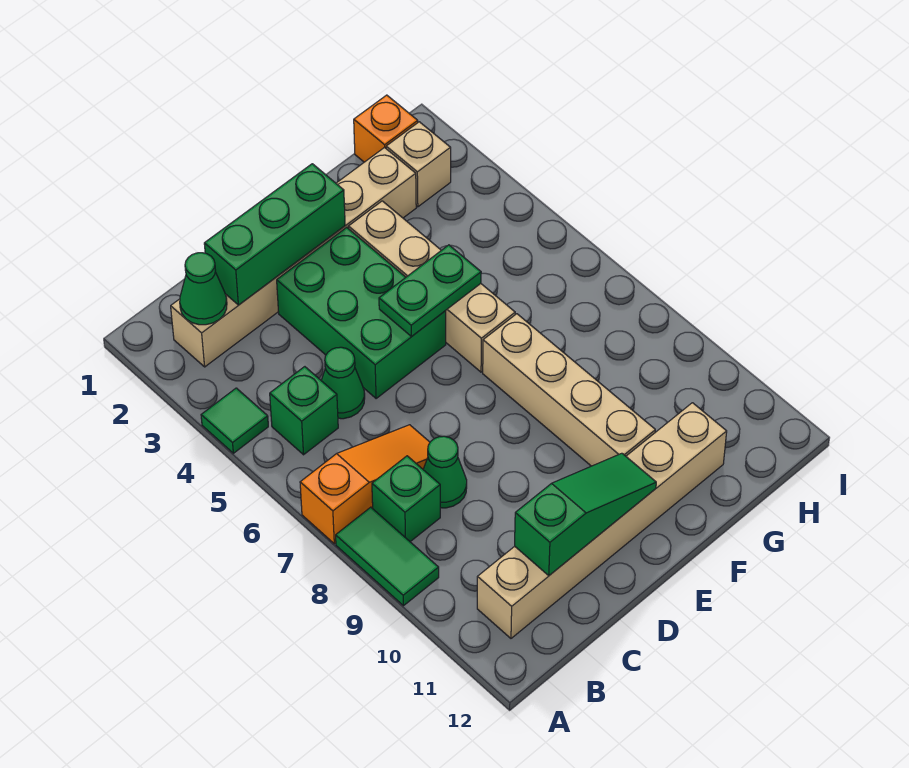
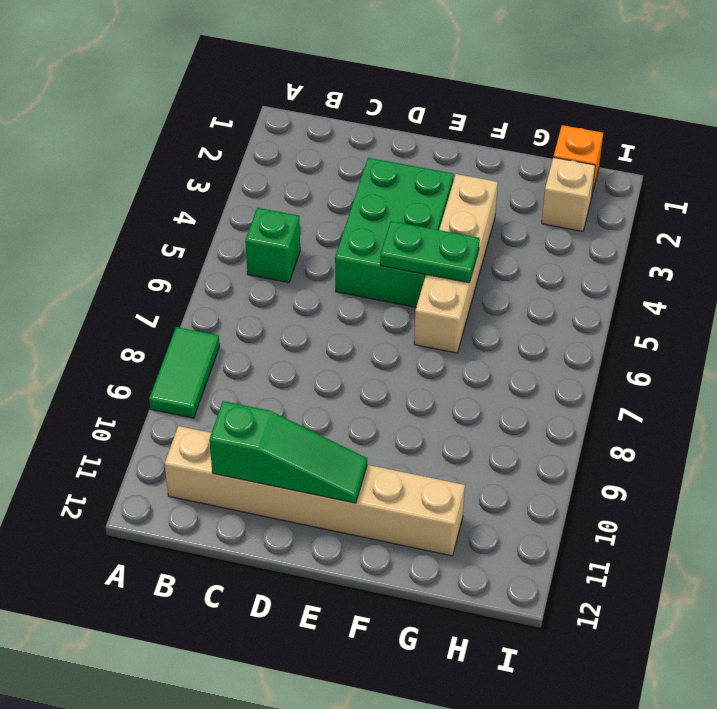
none -> green 1x1 tile [201,388,268,453]
none -> orange 1x3 slope [300,425,430,544]
none -> tan 1x6 brick [171,147,416,367]

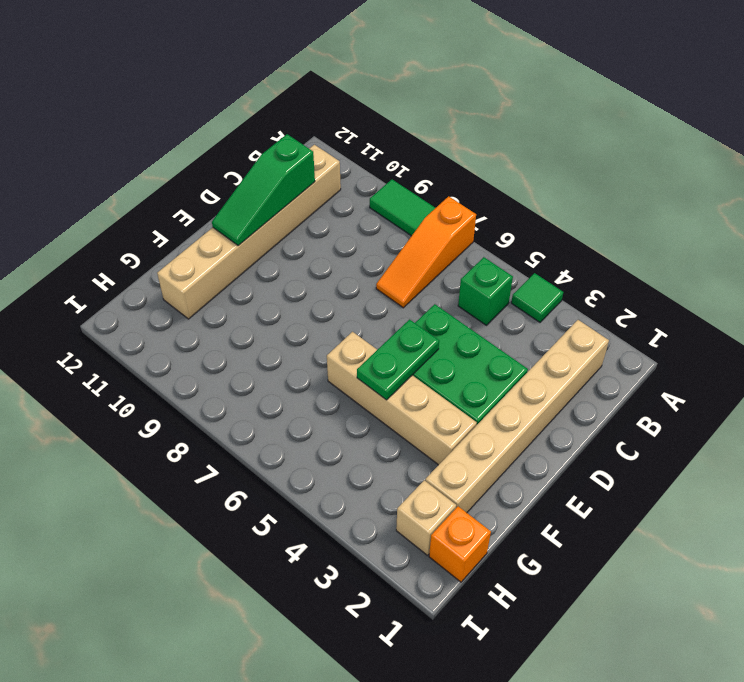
none -> green 1x1 brick [372,456,440,542]
none -> green 1x1 cone [321,347,365,419]
none -> green 1x1 cone [423,436,467,508]

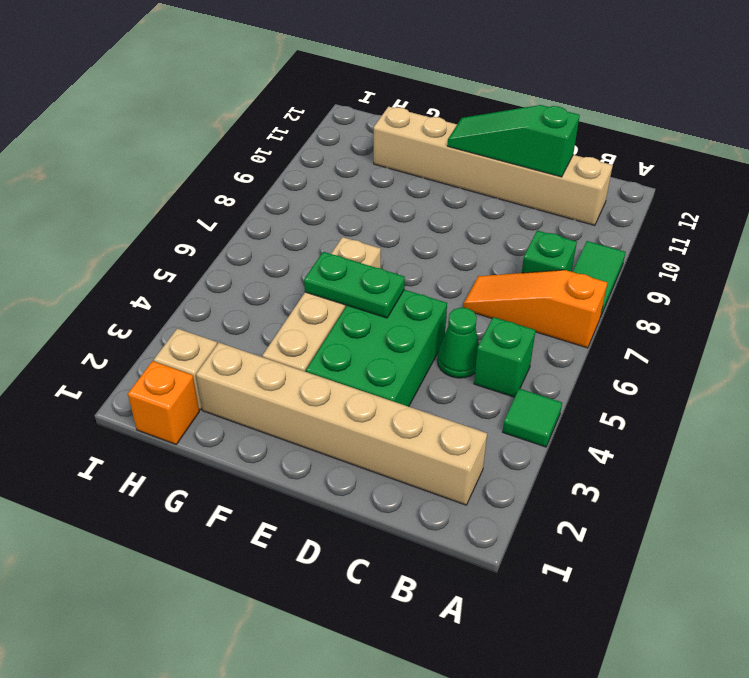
none -> green 1x1 cone [423,436,467,508]
none -> tan 1x4 brick [483,314,655,466]
none -> green 1x1 cone [180,253,227,325]

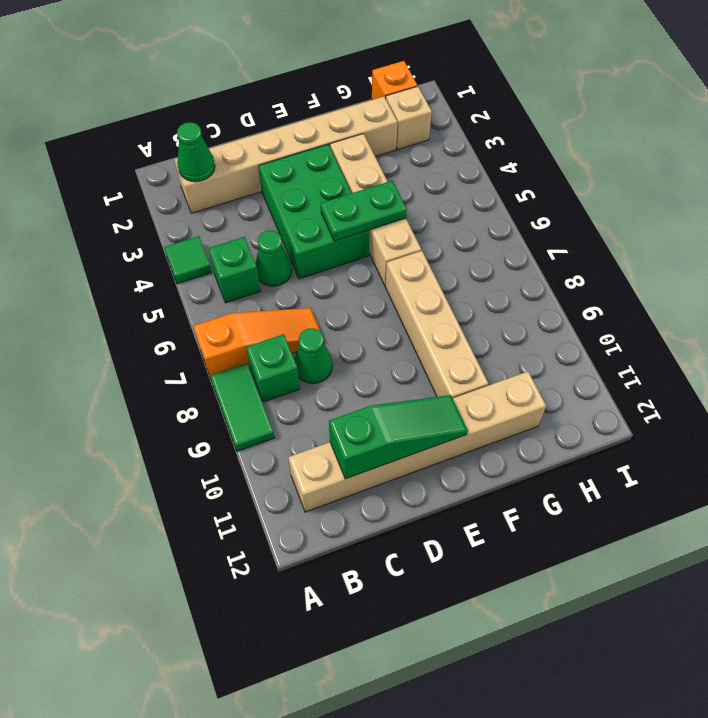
none -> green 1x3 brick [204,164,345,305]

